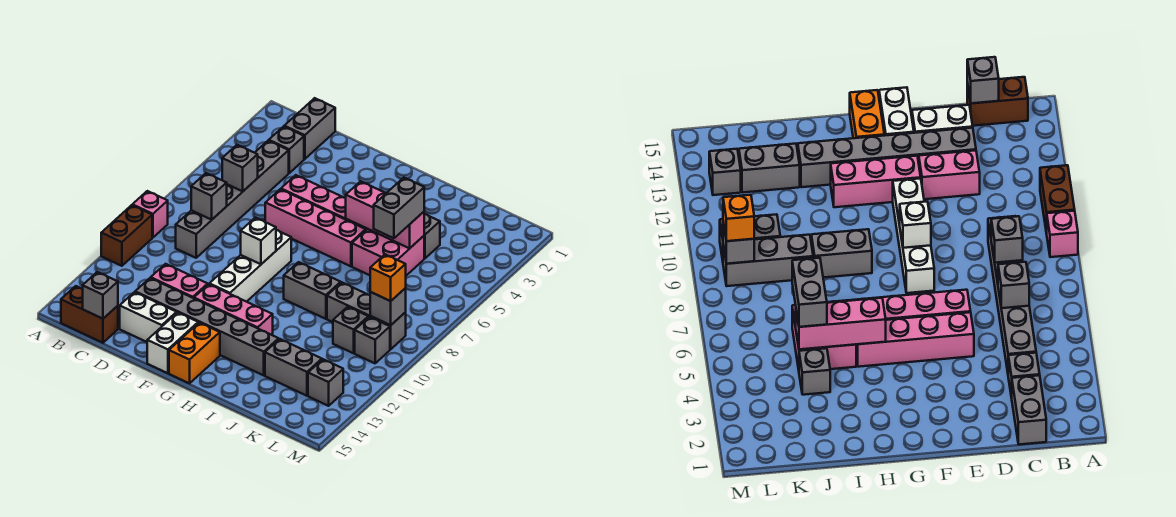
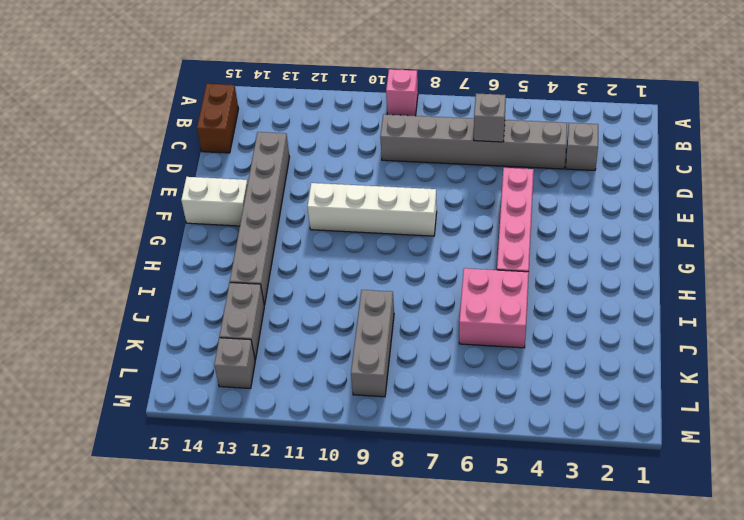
none -> brown 1x2 brick [101,205,152,266]
none -> grey 1x2 brick [284,98,335,159]
none -> pink 1x2 brick [151,264,208,298]
none -> white 1x2 brick [120,292,177,342]

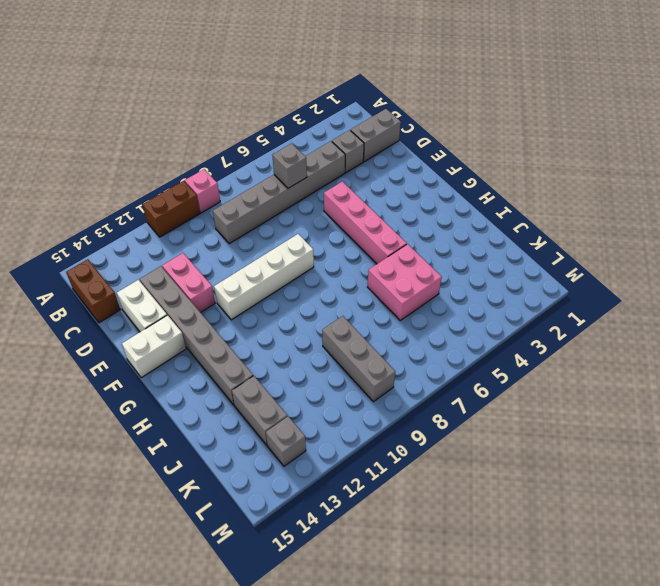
none -> pink 1x4 brick [265,189,366,266]
none -> pink 1x3 brick [194,284,273,335]
none -> orange 1x2 brick [169,323,220,383]
none -> grey 1x2 brick [284,262,341,319]

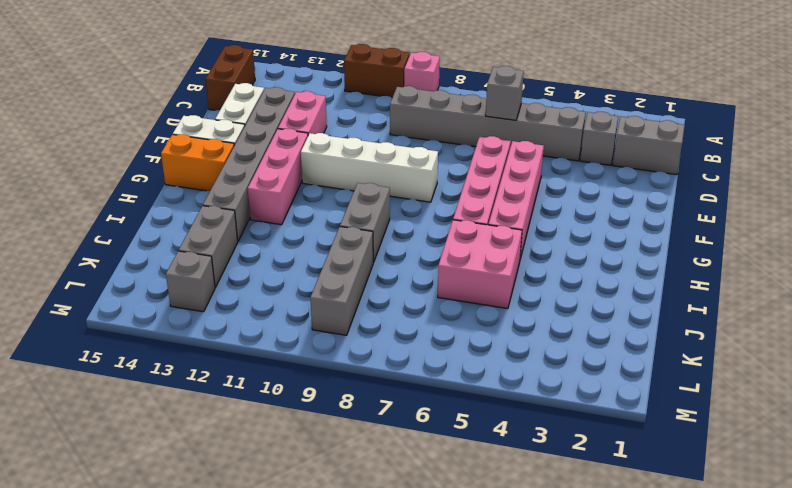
none -> grey 1x1 brick [424,214,440,258]
none -> grey 1x1 brick [333,307,368,353]
none -> grey 1x1 brick [355,317,390,363]
none -> grey 1x1 brick [191,173,227,220]

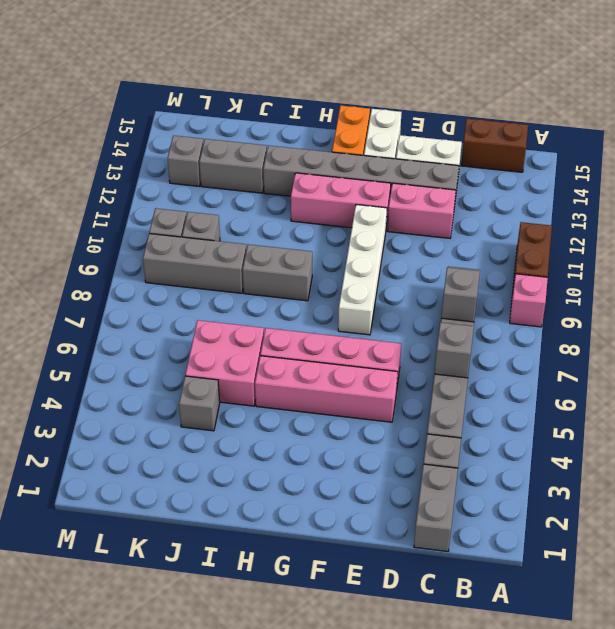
none -> grey 1x1 brick [83,272,118,319]
none -> white 1x1 brick [241,218,276,264]
none -> pink 1x3 brick [346,181,424,248]
none -> grey 1x1 brick [370,288,406,325]

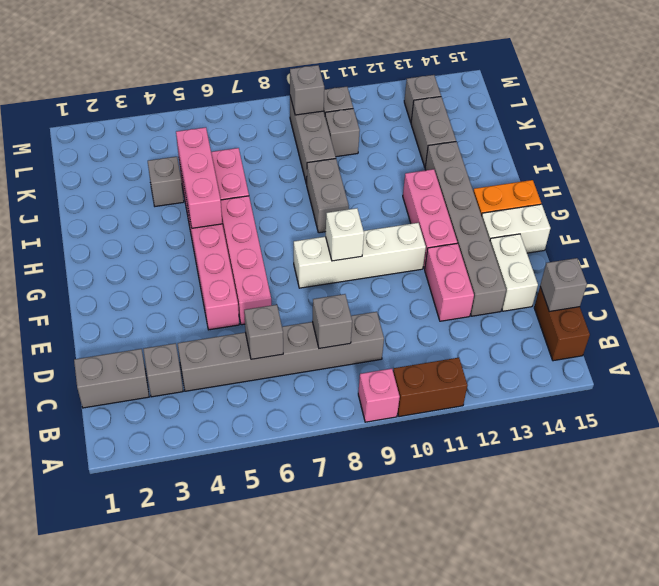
none -> grey 1x2 brick [374,178,424,238]
none -> orange 1x1 brick [370,254,406,301]

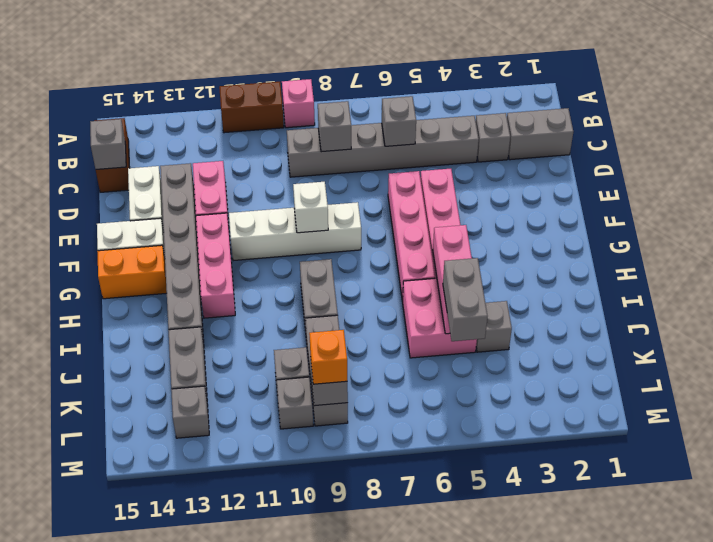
grey 1x2 brick [443,258,488,341] -> grey 1x2 brick turned to [374,178,424,238]

